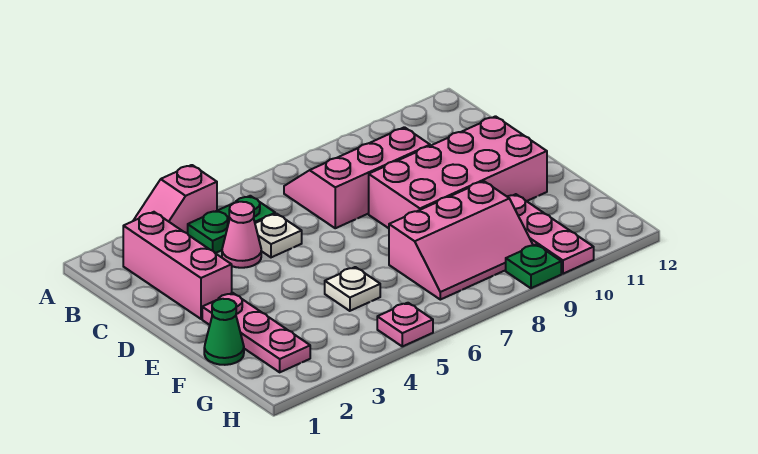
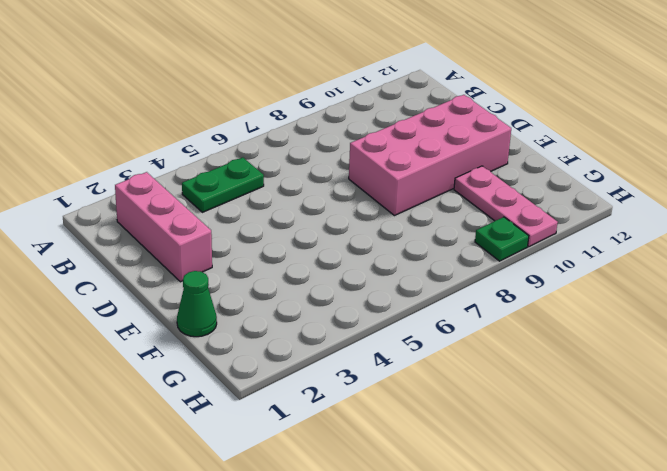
none -> pink 1x2 slope [133,165,217,234]
none -> pink 2x3 slope [284,127,430,228]
none -> pink 1x1 cone [222,202,261,268]

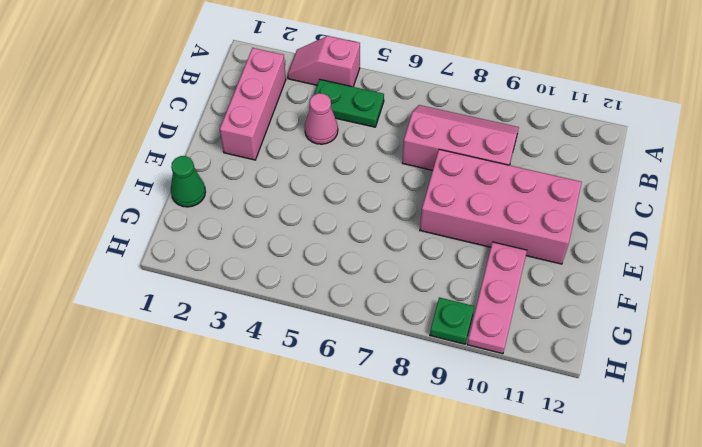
none -> white 1x1 plate [255,214,302,257]
none -> pink 1x3 plate [202,293,310,372]
none -> white 1x1 plate [325,267,380,311]

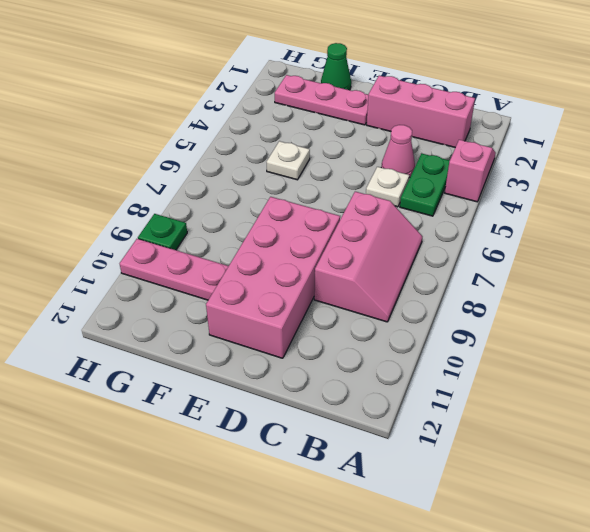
none -> pink 2x3 slope [389,181,533,300]
none -> pink 1x1 plate [377,303,433,346]

